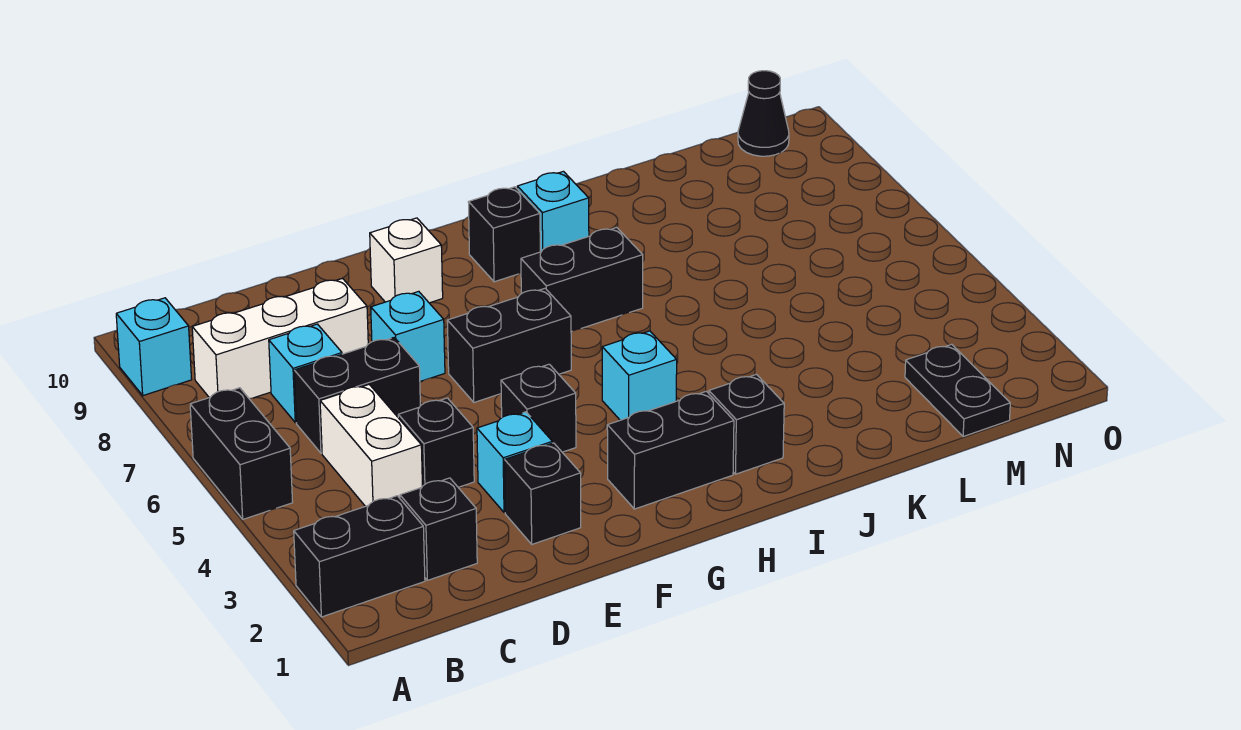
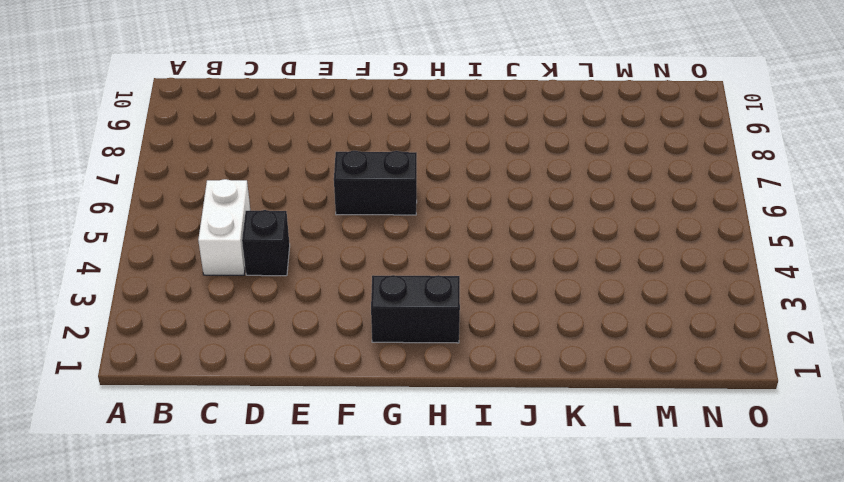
none -> black 1x2 brick [294,496,425,617]
none -> black 1x2 brick [190,388,293,519]
none -> cyan 1x1 brick [116,298,192,396]

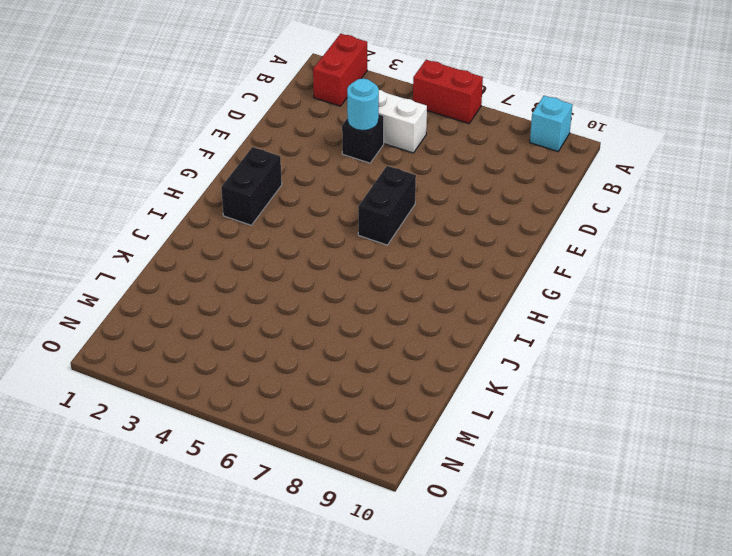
red 1x2 brick [313,34,367,106] -> black 1x2 brick [294,496,425,617]
red 1x2 brick [413,60,483,124] -> black 1x2 brick [190,388,293,519]
cyan 1x1 round brick [347,79,379,130] -> none
none -> white 1x3 brick [192,278,368,399]
none -> black 1x1 brick [400,478,477,580]
none -> black 1x2 brick [294,338,420,453]

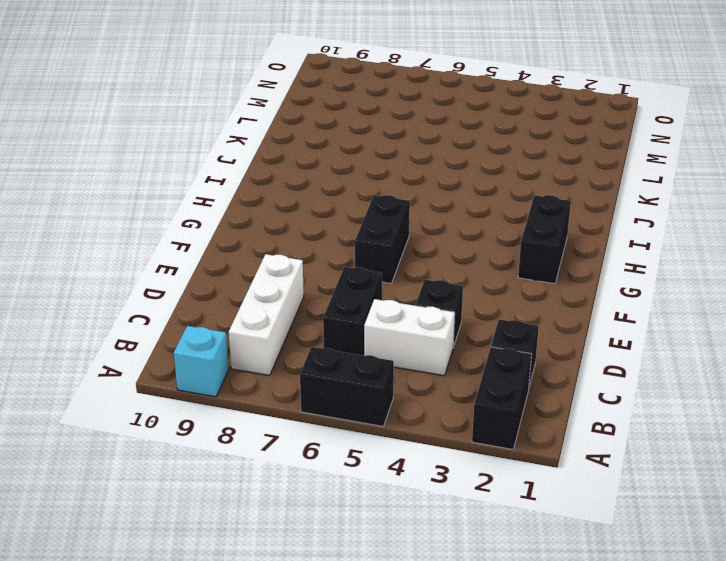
none -> cyan 1x1 brick [269,324,342,423]
none -> black 1x1 brick [505,443,581,544]
none -> cyan 1x1 brick [477,412,552,513]

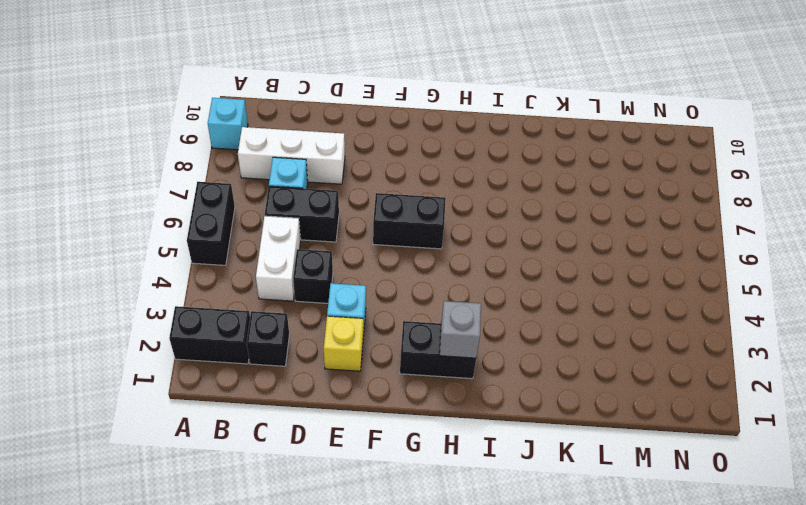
yellow 1x1 brick [324,316,363,371] -> black 1x1 brick [505,443,581,544]
grey 1x1 brick [440,301,481,358] -> none
none -> cyan 1x1 brick [371,291,445,381]
none -> black 1x1 brick [501,364,576,452]
none -> white 1x1 brick [370,218,443,303]

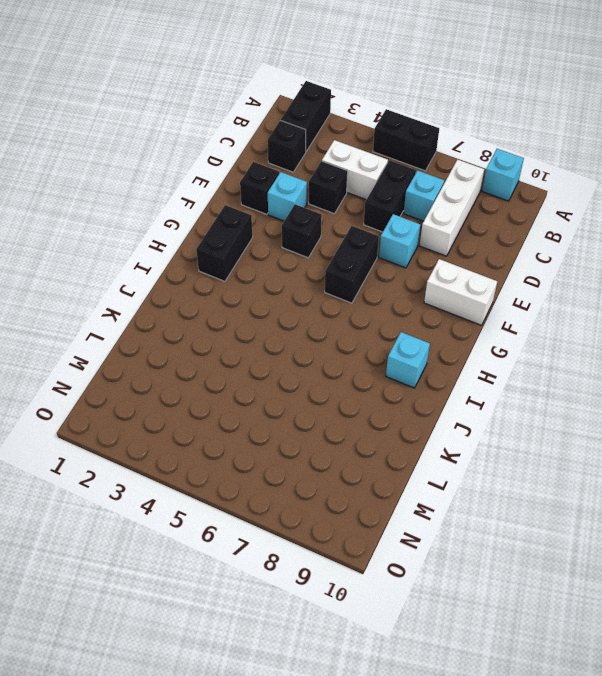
white 1x2 brick [424,259,497,325] -> white 1x1 brick [370,218,443,303]
none -> cyan 1x1 brick [602,331,677,420]
none -> black 1x2 brick [521,228,643,332]
none -> black 1x1 brick [468,187,540,282]

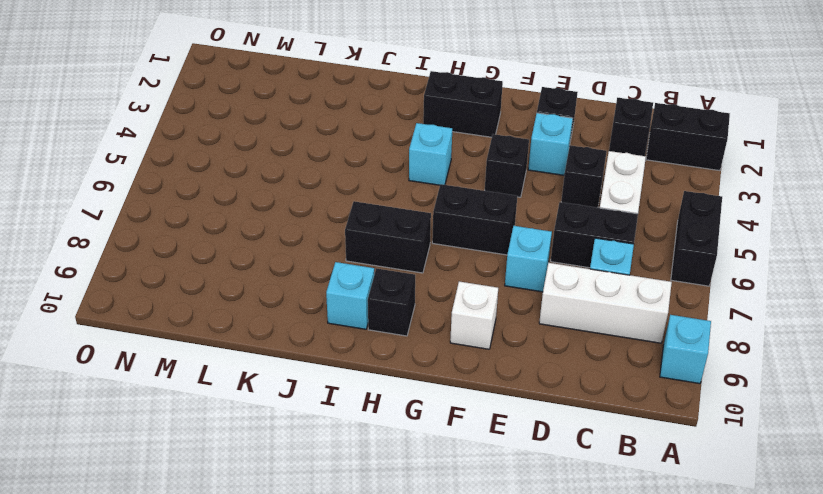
none -> black 1x1 brick [709,374,784,474]
none -> black 1x2 plate [905,344,1010,437]
none -> black 1x1 cone [738,71,789,156]

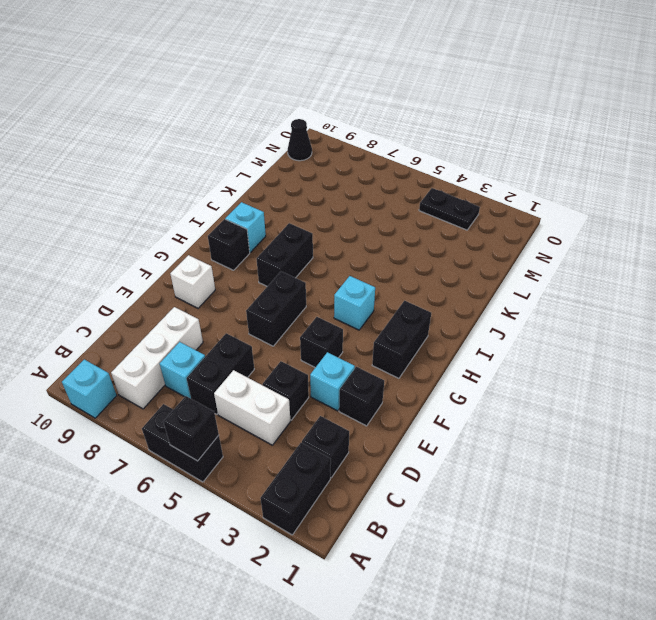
black 1x1 brick [163,396,219,461] -> black 1x1 brick moved to [709,374,784,474]
black 1x2 plate [419,188,480,230] -> black 1x2 plate moved to [905,344,1010,437]
none -> cyan 1x1 brick [371,291,445,381]

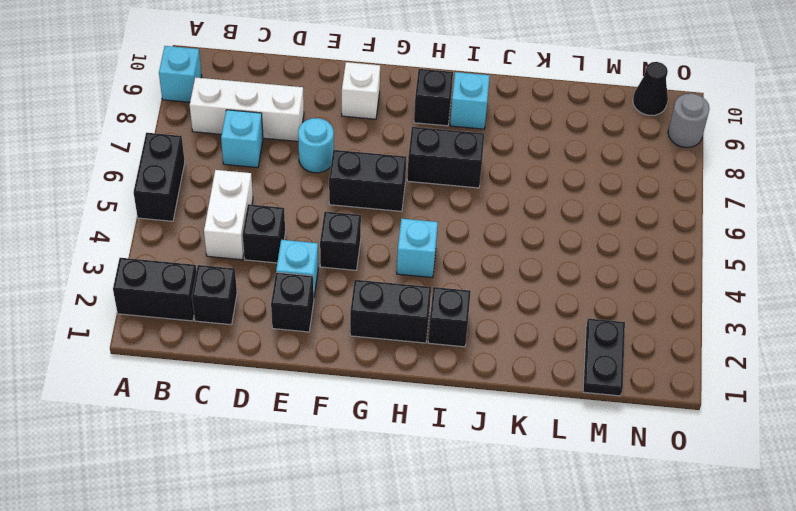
cyan 1x1 round brick [298,118,334,173] -> cyan 1x1 brick [371,291,445,381]
grey 1x1 round brick [668,93,710,147] -> none
none -> black 1x2 brick [294,338,420,453]

